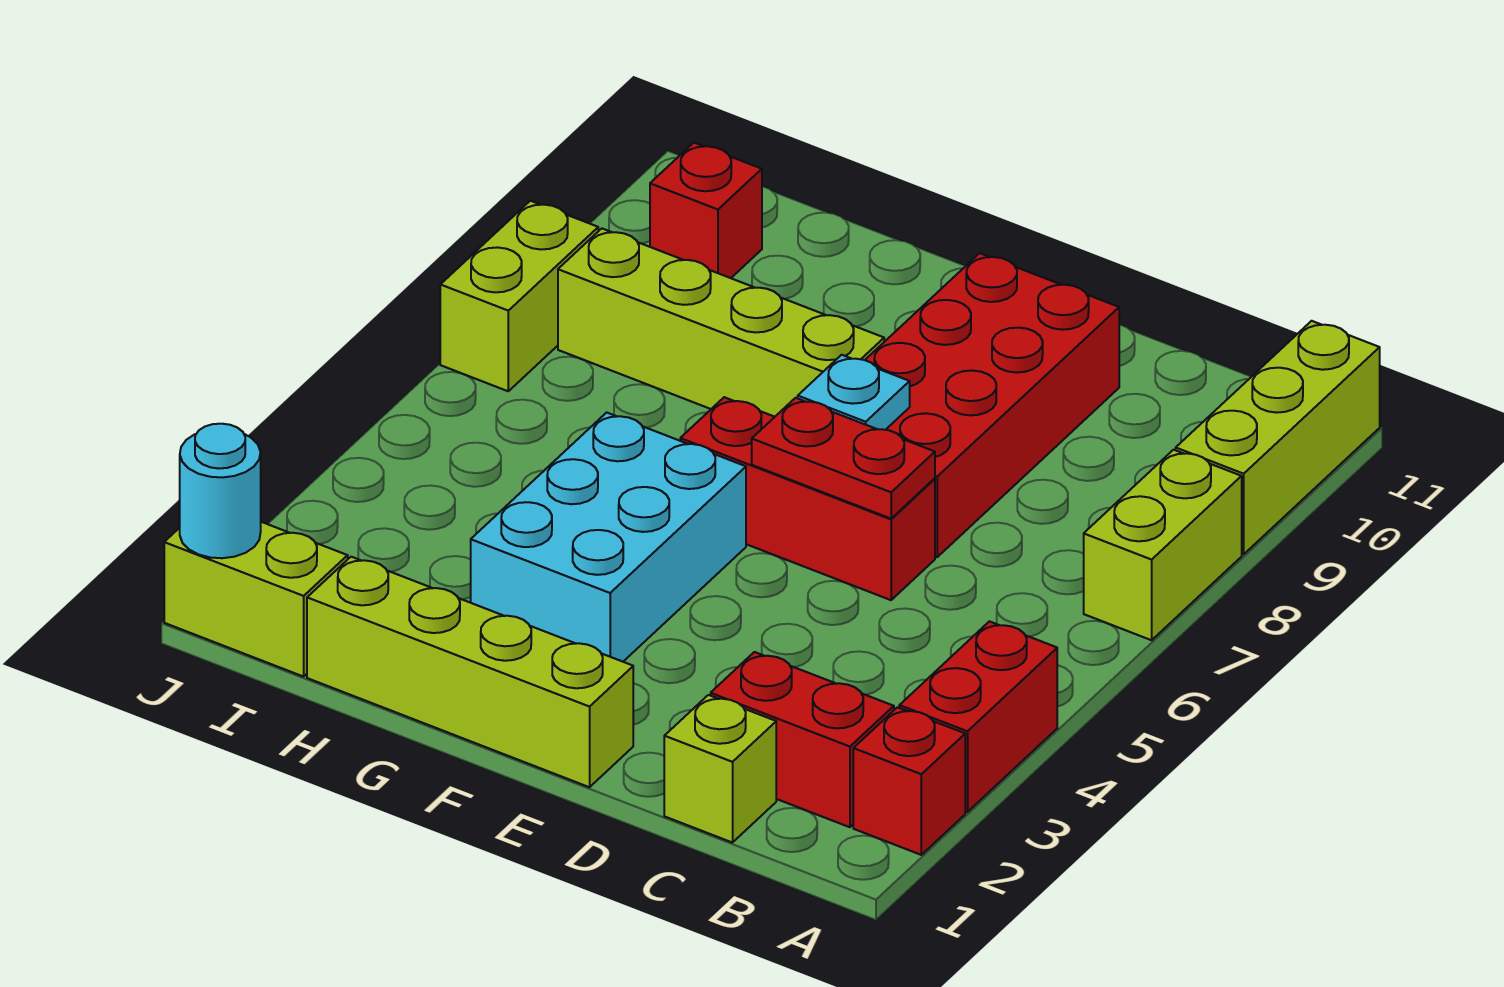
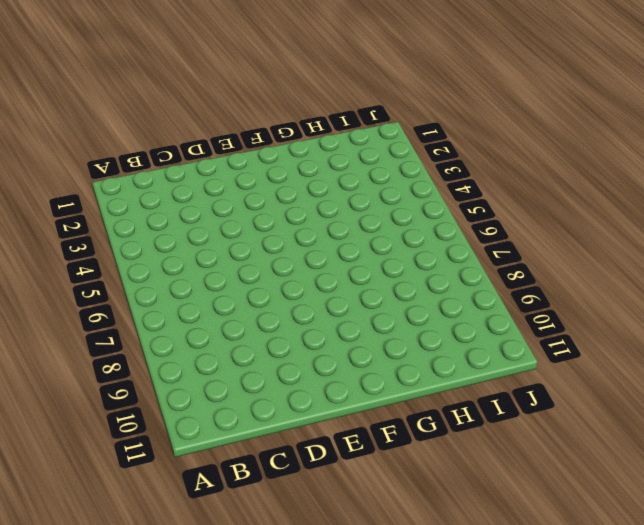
none -> red 1x1 brick [853,707,965,855]
none -> red 1x2 brick [899,621,1057,812]
none -> lime 1x2 brick [1084,450,1242,640]

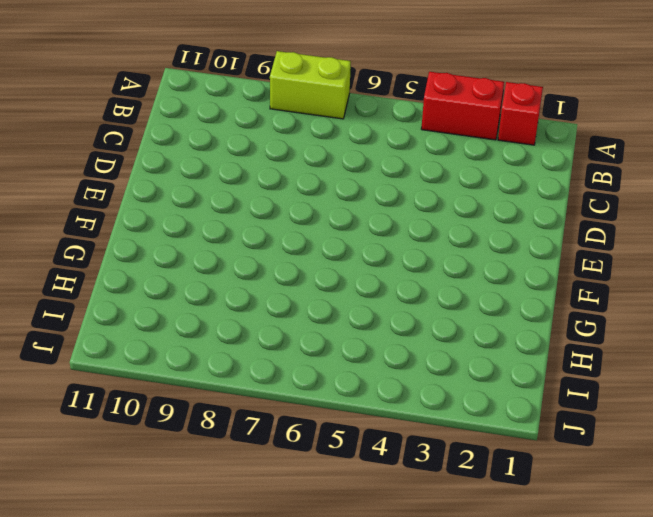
none -> lime 1x3 brick [1176,321,1380,554]
none -> red 1x2 brick [711,652,894,827]
none -> lime 1x1 brick [664,695,776,843]

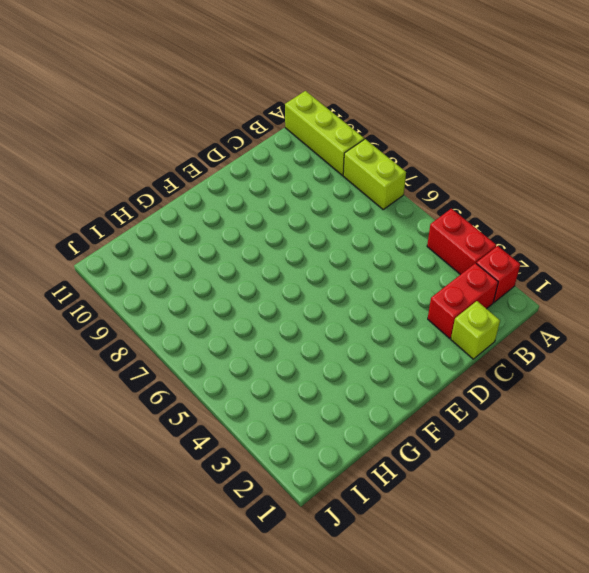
none -> red 1x3 brick [680,397,935,600]
none -> red 2x4 brick [866,253,1119,557]
none -> lime 1x4 brick [307,557,633,787]

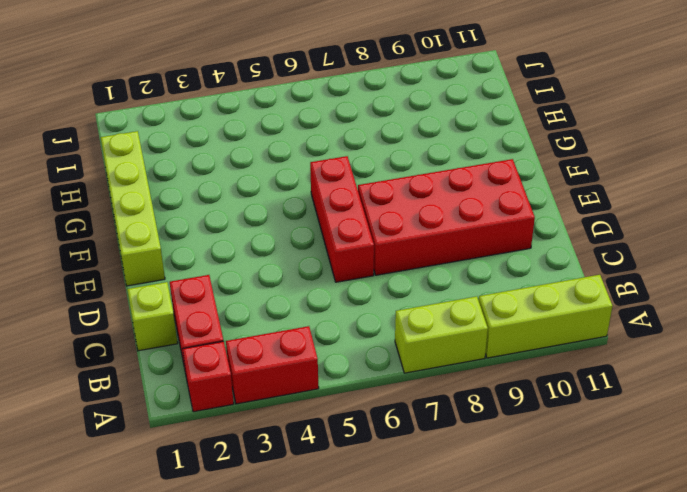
none -> cyan 2x3 brick [471,413,746,662]
none -> lime 1x4 brick [558,229,884,417]
none -> lime 1x2 brick [164,522,348,677]

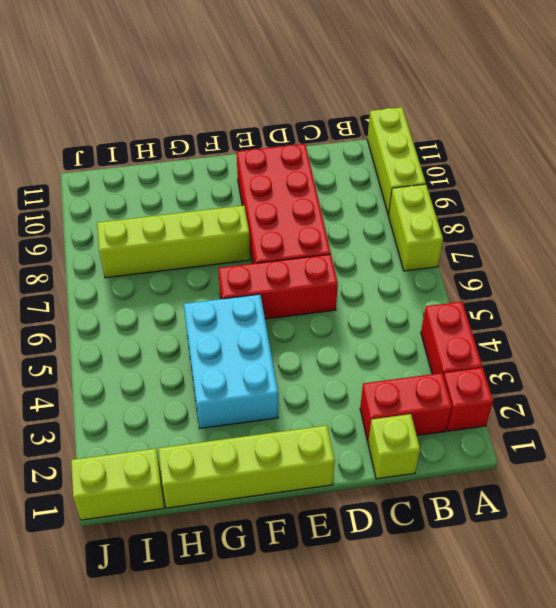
none -> red 1x1 brick [650,143,762,278]
none -> lime 1x2 brick [440,201,598,391]
none -> red 1x2 plate [752,398,935,519]

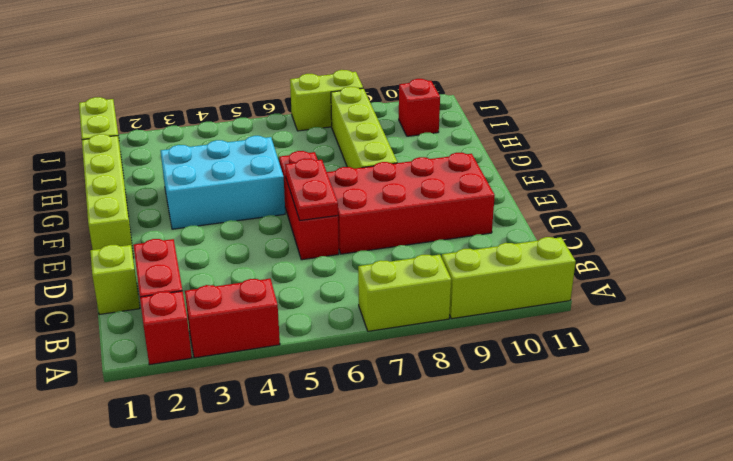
none -> cyan 1x1 plate [798,355,910,430]
none -> cyan 1x1 round brick [180,424,261,558]

